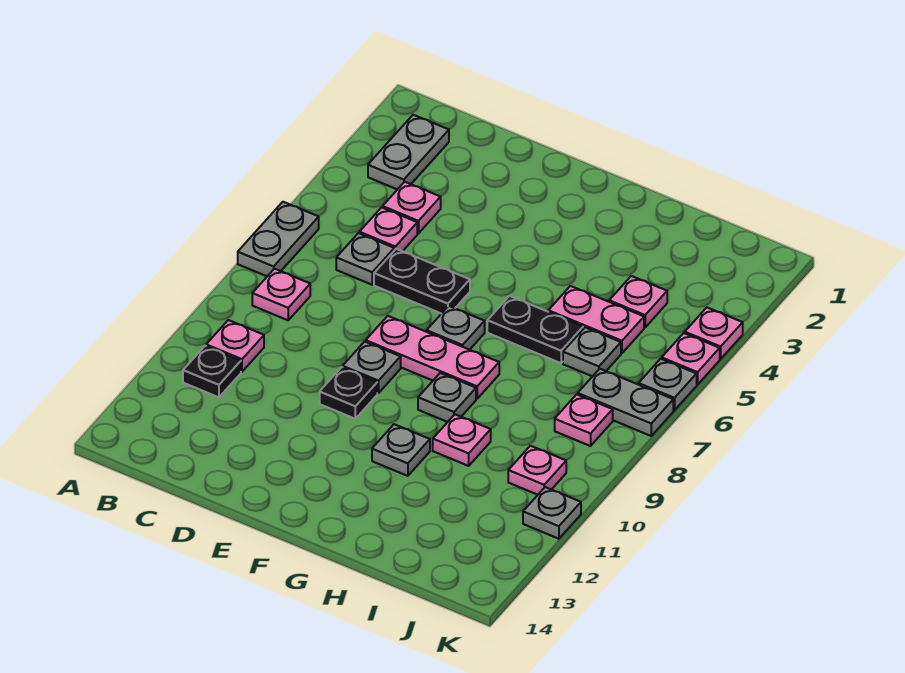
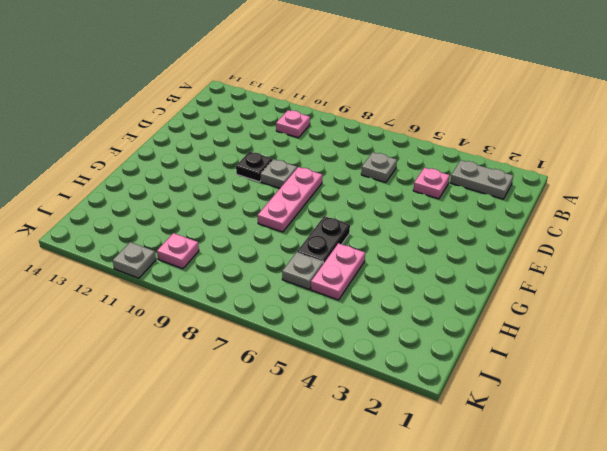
none -> grey 1x2 plate [238,202,319,276]
none -> pink 1x1 plate [252,269,310,320]
none -> black 1x1 plate [183,346,241,397]

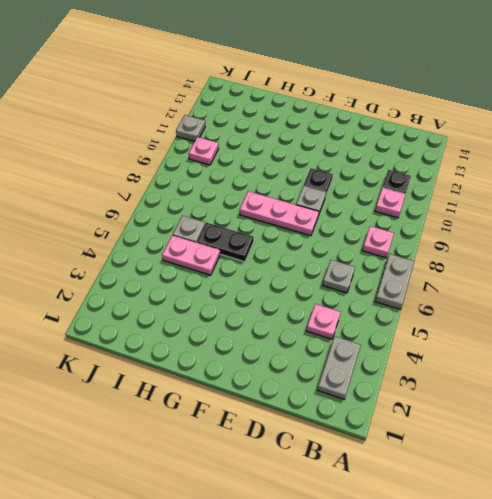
none -> pink 1x1 plate [359,207,417,251]
none -> black 1x2 plate [374,249,470,314]
none -> grey 1x1 plate [427,306,485,350]

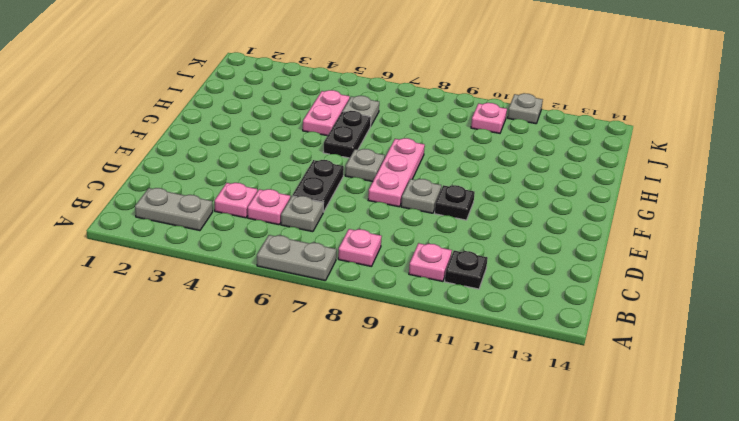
none -> grey 1x1 plate [418,373,476,422]
none -> grey 1x1 plate [372,424,430,476]
none -> pink 1x1 plate [433,414,491,466]

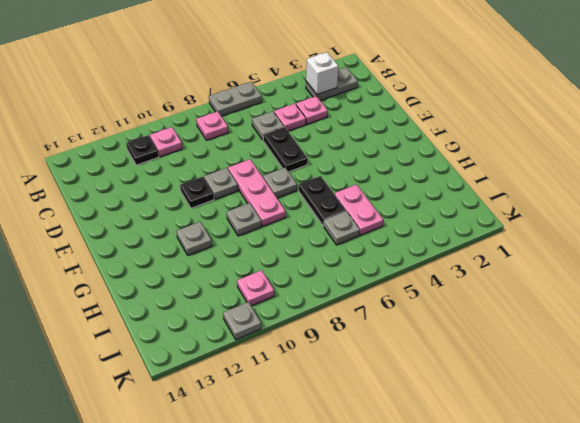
white 1x1 brick [306,52,338,95] -> none
none -> pink 1x1 plate [433,414,491,466]
none -> pink 1x1 plate [609,276,667,328]
none -> grey 1x2 plate [578,369,673,436]

